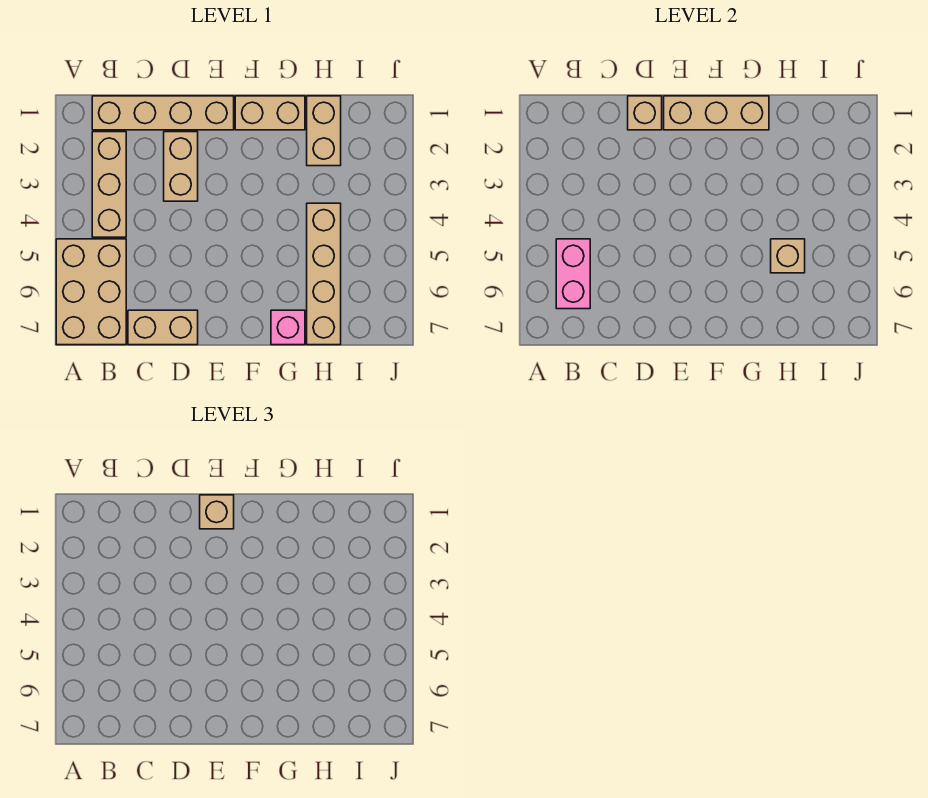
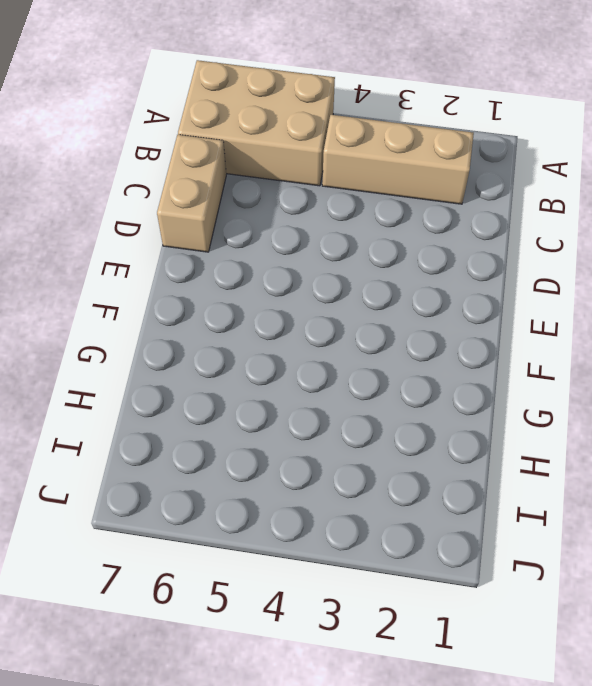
none -> tan 1x4 brick [92,96,234,130]
none -> tan 1x2 brick [164,132,198,201]
none -> tan 1x2 brick [235,96,305,130]

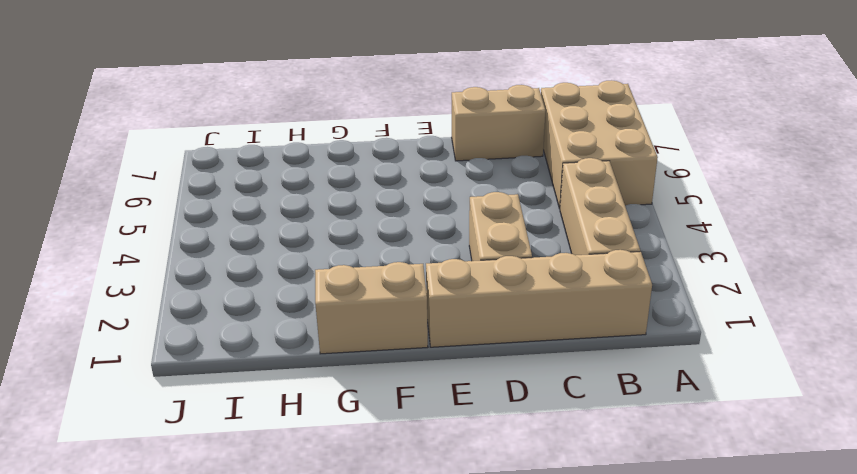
none -> pink 1x1 brick [271,310,305,345]
none -> tan 1x2 brick [307,96,341,166]
none -> tan 1x4 brick [307,203,341,345]

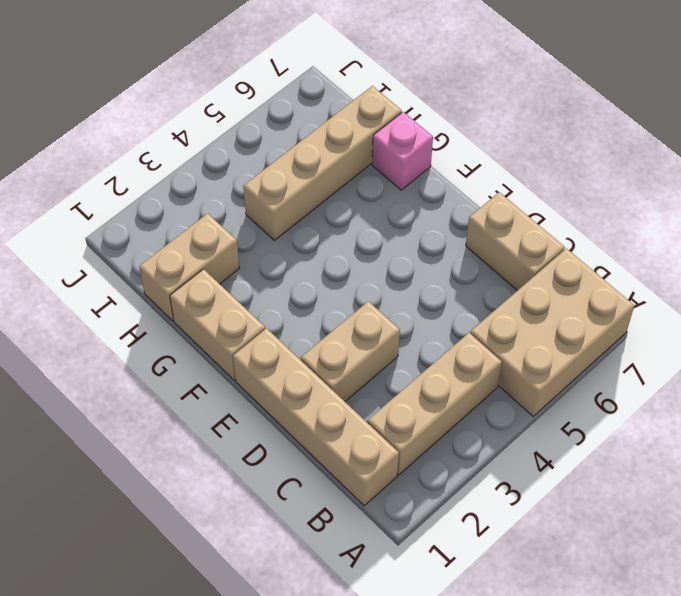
none -> pink 1x2 brick [556,239,590,309]
none -> tan 1x1 brick [628,96,662,130]
none -> tan 1x3 brick [664,96,769,130]

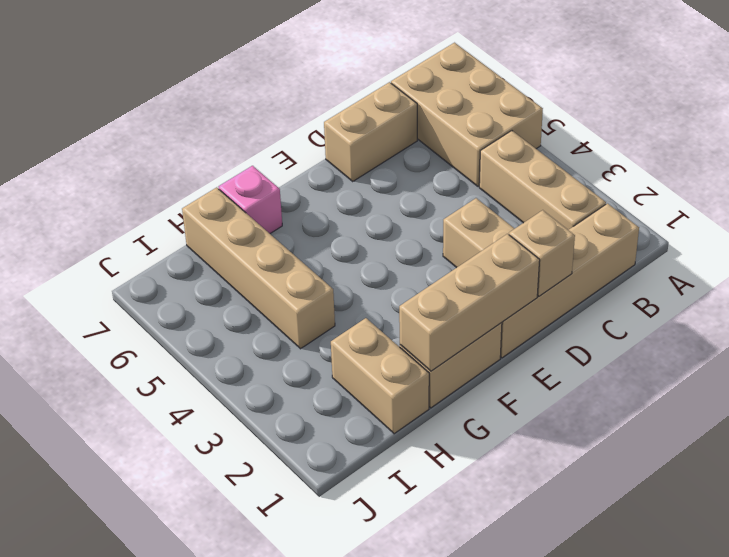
none -> pink 1x2 brick [556,239,590,309]
none -> tan 1x1 brick [771,239,805,273]
none -> tan 1x1 brick [200,495,234,529]

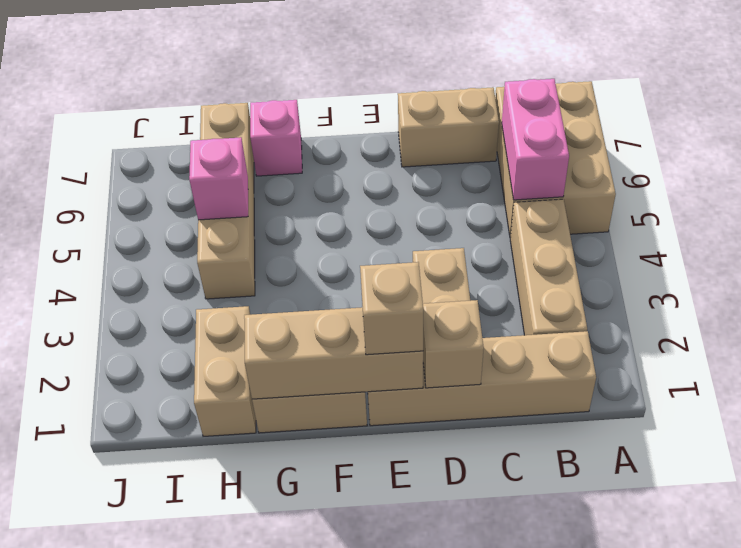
pink 1x1 brick [189,137,248,220] -> tan 1x1 brick [771,239,805,273]

